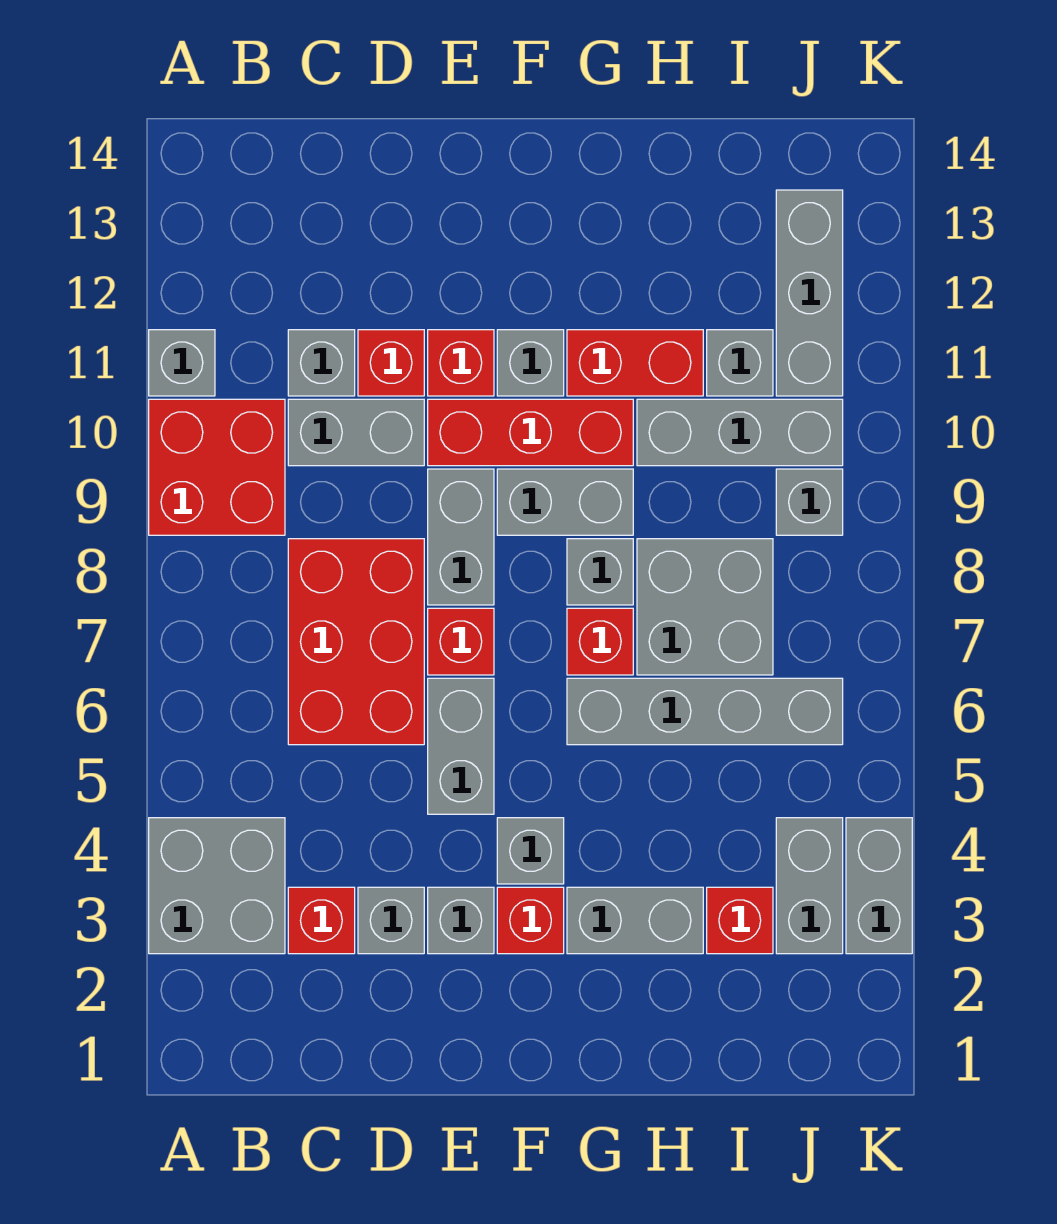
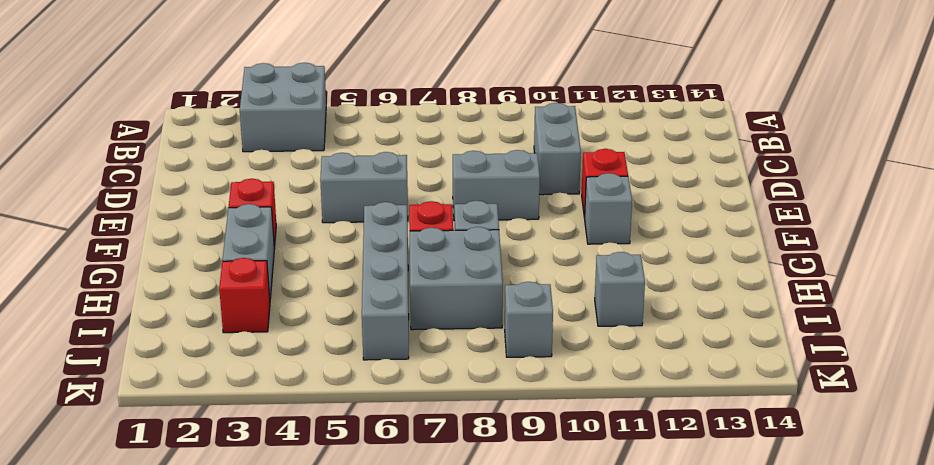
none -> red 2x2 brick [149,399,285,535]
none -> grey 1x1 brick [149,330,215,396]
none -> red 1x1 brick [288,887,355,954]
none -> red 2x3 brick [288,539,424,745]

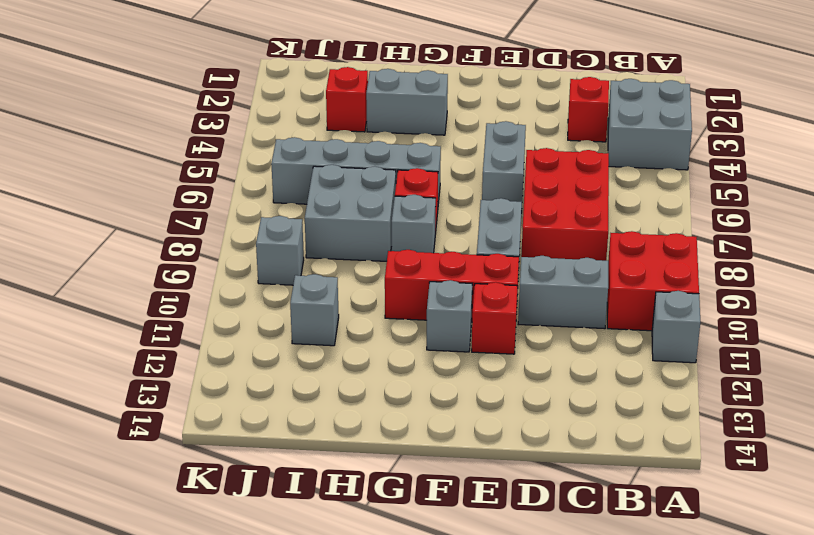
none -> grey 1x1 brick [288,330,355,396]
none -> grey 1x1 brick [358,887,424,954]
none -> red 1x1 brick [358,330,424,396]
none -> grey 1x1 brick [428,887,494,954]

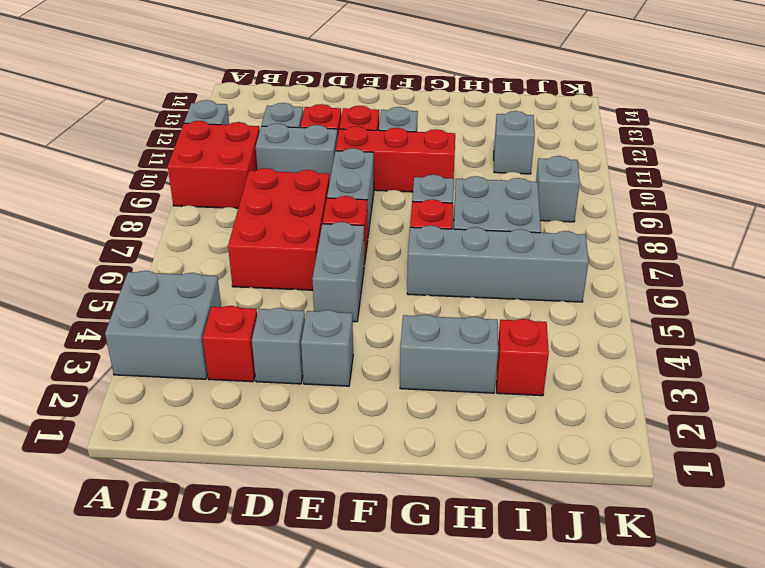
none -> red 1x1 brick [497,887,564,954]
none -> grey 1x1 brick [497,818,564,884]
none -> grey 1x2 brick [497,469,633,535]
none -> red 1x2 brick [567,330,703,396]

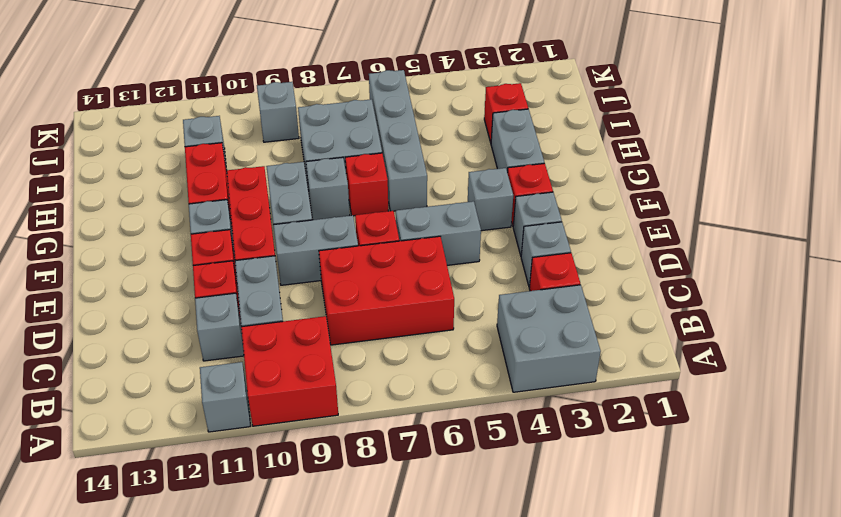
none -> grey 1x3 brick [637,399,843,466]
none -> grey 1x2 brick [776,818,843,954]
none -> grey 1x3 brick [776,190,843,396]
none -> grey 1x2 brick [846,818,912,954]

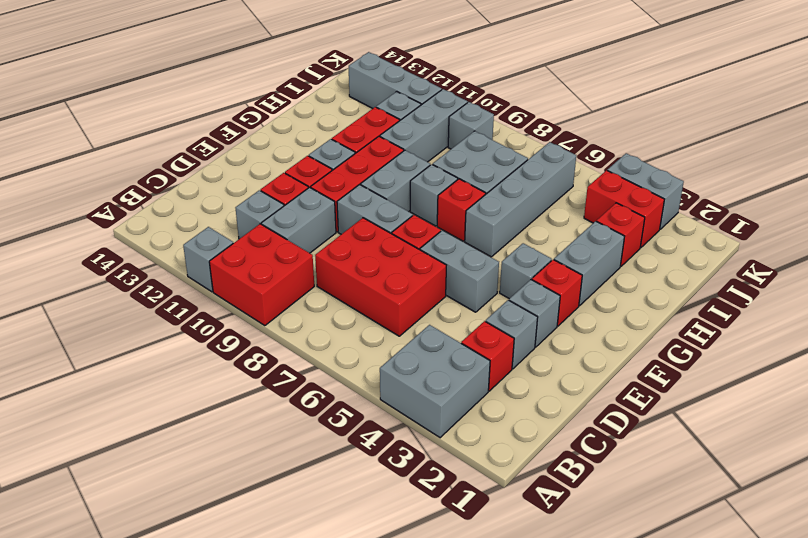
red 1x2 brick [584,170,664,248] -> grey 1x2 brick [776,818,843,954]

